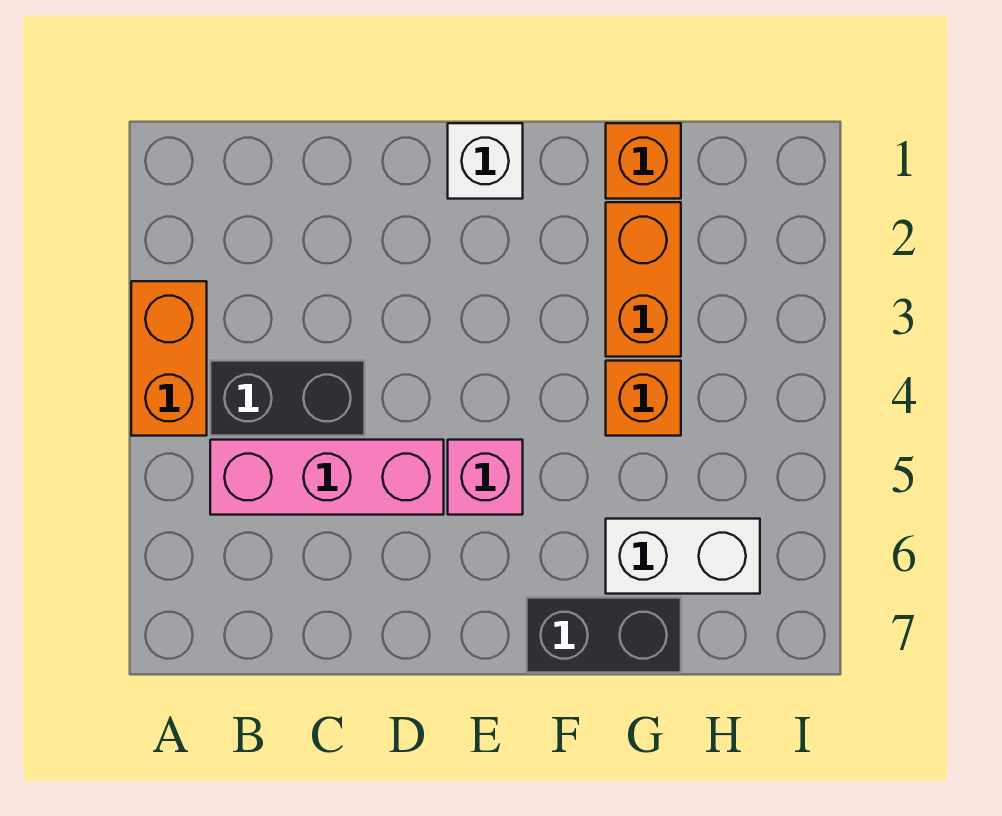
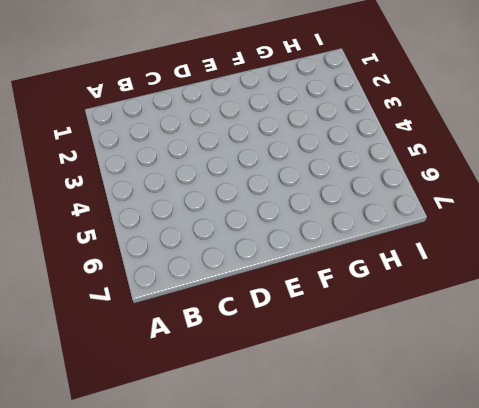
none -> orange 1x2 brick [131,281,207,436]
none -> black 1x2 brick [210,361,365,436]

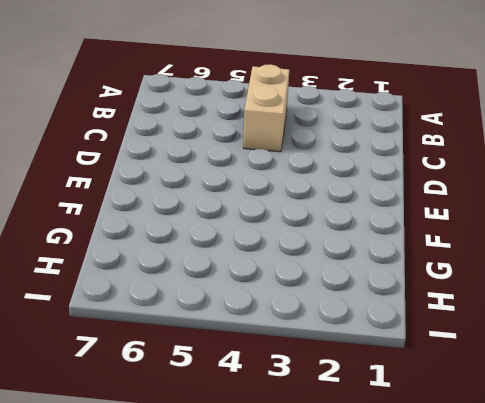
tan 1x2 brick [243,64,289,152] -> black 1x2 brick [210,361,365,436]
none -> orange 1x2 brick [131,281,207,436]
none -> pink 1x3 brick [210,440,444,515]

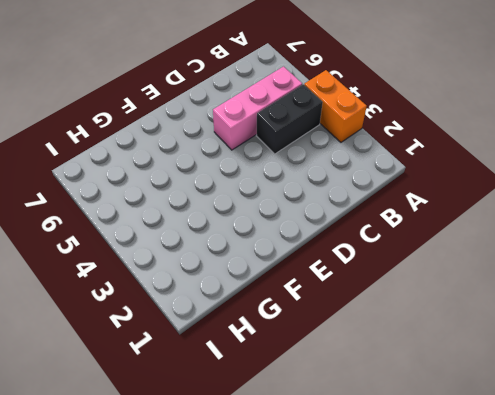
none -> white 1x1 brick [448,123,523,199]
none -> pink 1x1 brick [448,440,523,515]

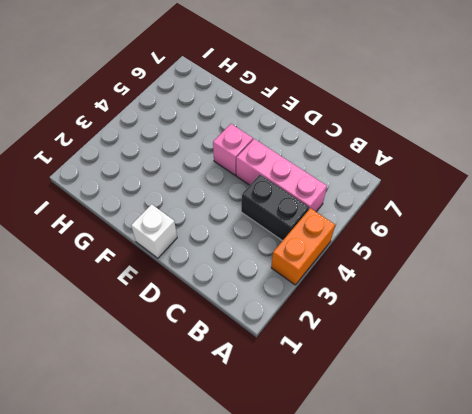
none -> black 1x2 brick [527,598,681,673]
none -> orange 1x1 brick [606,123,681,199]

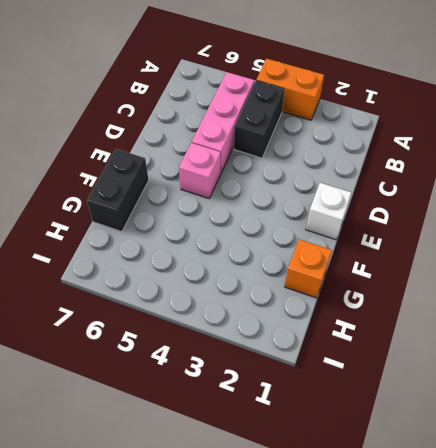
none -> orange 1x2 brick [606,202,681,357]
none -> orange 1x1 brick [606,361,681,436]

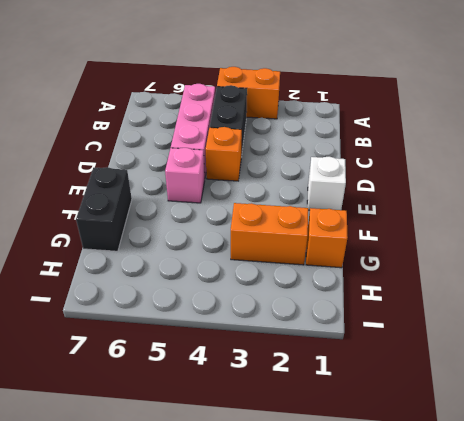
orange 1x1 brick [206,127,242,181] -> orange 1x1 brick moved to [606,361,681,436]
none -> white 1x2 brick [606,519,760,594]

